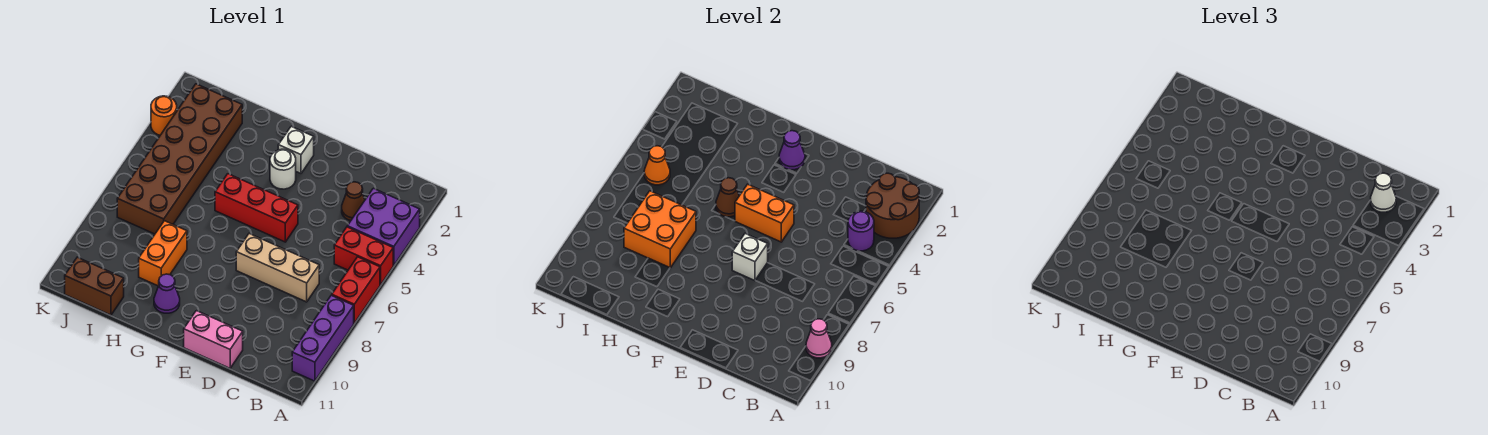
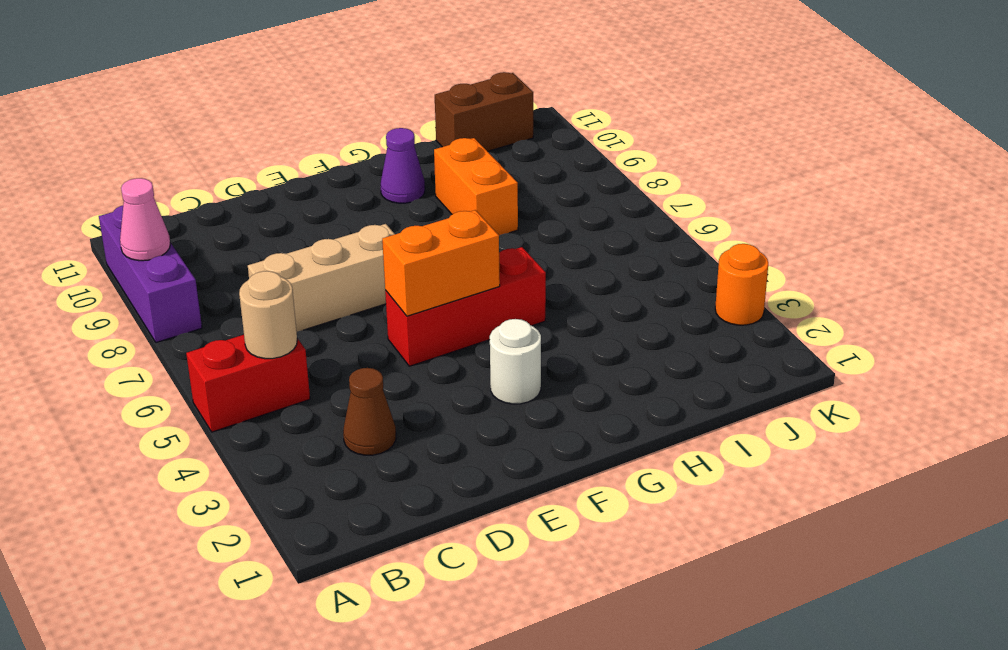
tan 1x1 round brick [239,271,297,359] -> none
none -> purple 2x2 brick [347,188,420,265]
none -> red 1x2 brick [332,257,380,323]
none -> pink 1x2 brick [184,311,243,368]

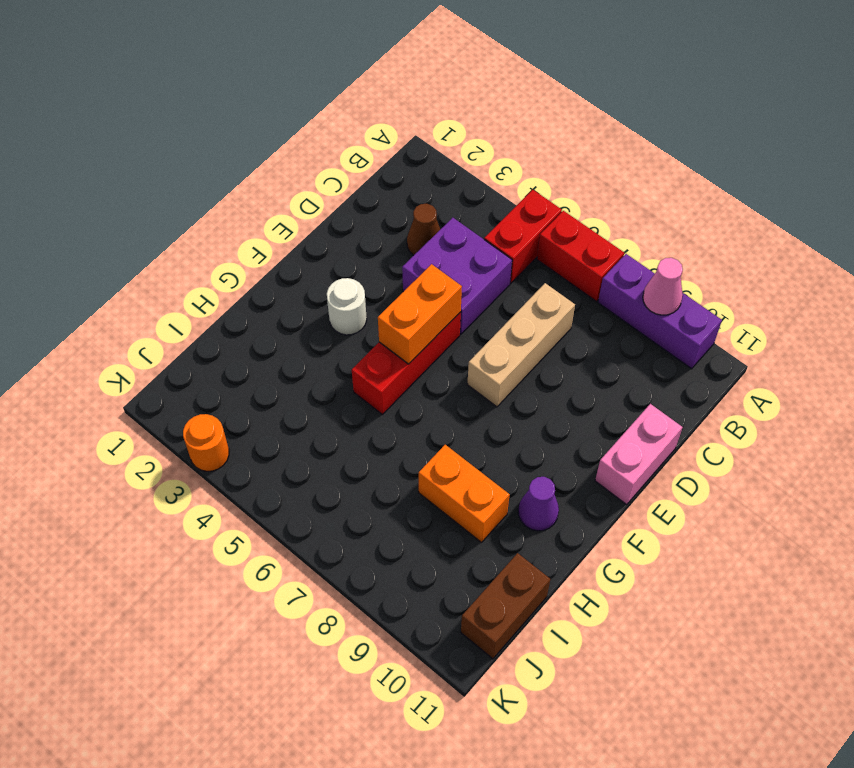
purple 2x2 brick [402,218,512,334] -> purple 2x2 brick moved to [347,188,420,265]
none -> white 1x1 brick [278,126,314,173]
none -> brown 2x6 brick [117,84,242,234]
none -> brown 2x2 round brick [866,173,919,238]

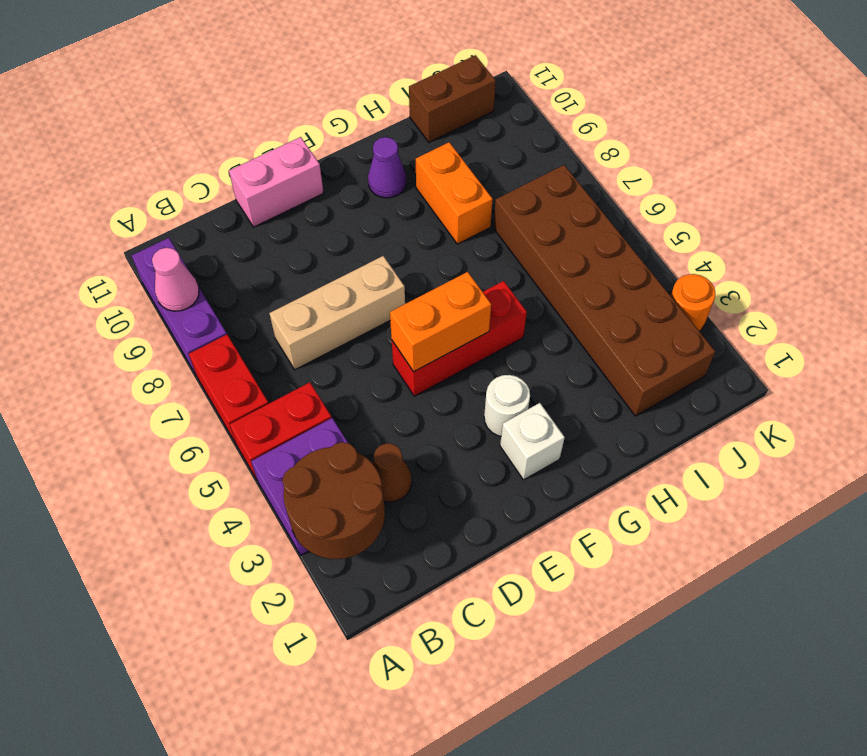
none -> purple 1x1 round brick [848,211,874,251]
none -> white 1x1 brick [732,234,768,281]
none -> purple 1x1 cone [779,131,805,170]

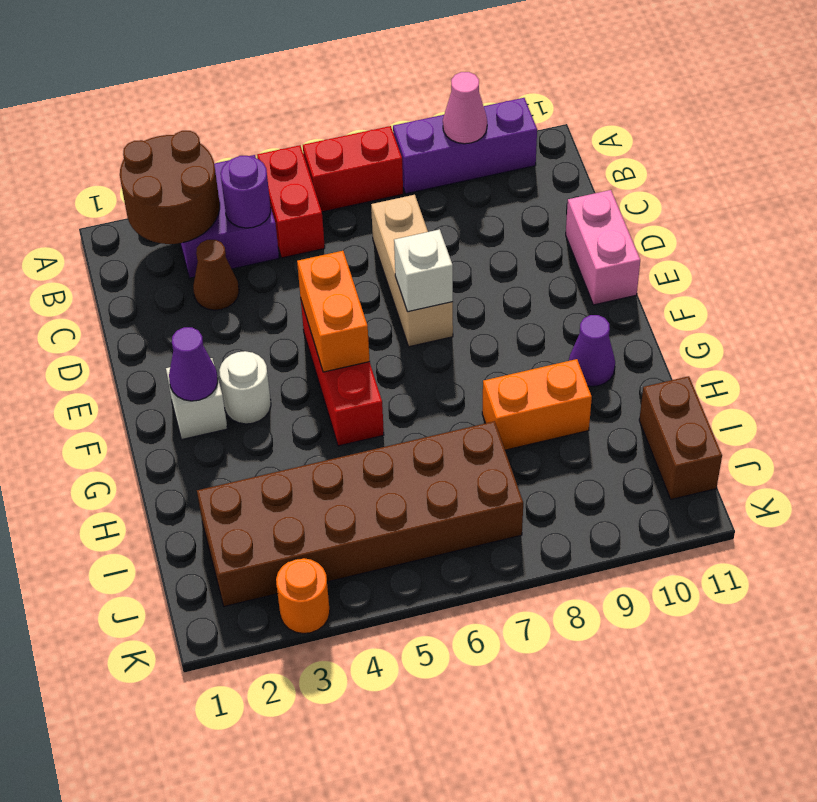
none -> brown 1x1 cone [716,178,739,217]
none -> orange 2x2 brick [624,191,696,268]
none -> orange 1x1 cone [644,146,670,185]

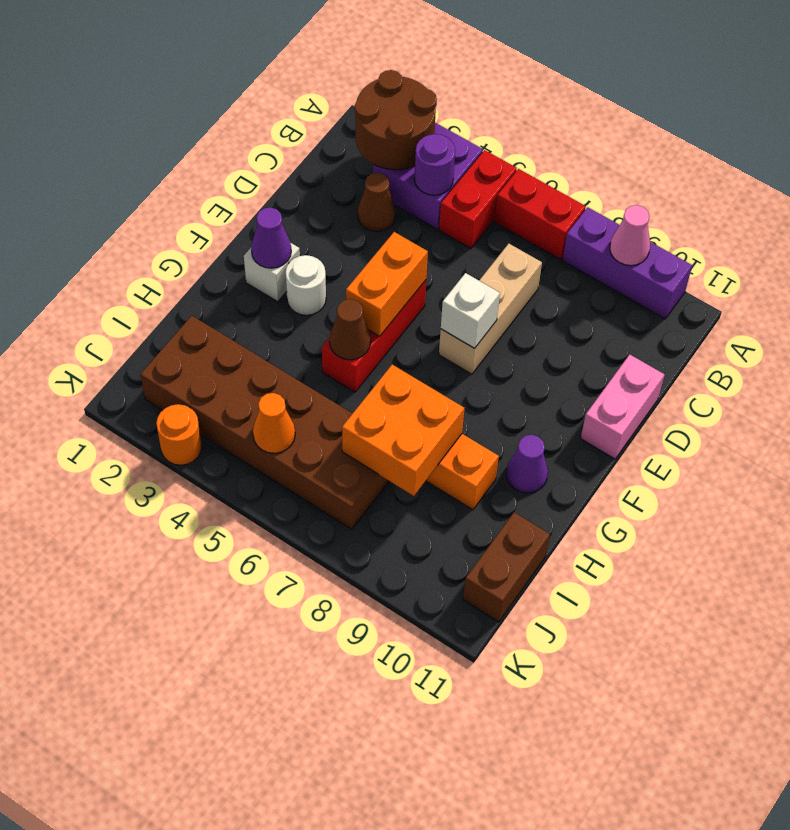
none -> white 1x1 cone [1371,173,1396,212]

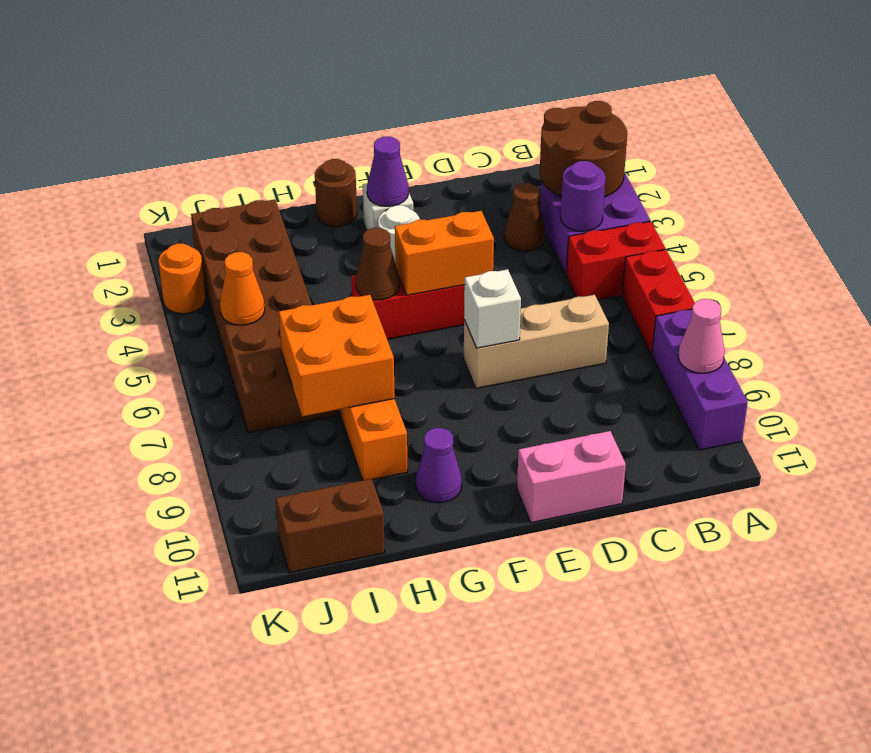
brown 1x1 round brick [315,159,357,227] -> none
none -> white 1x1 cone [1371,173,1396,212]

